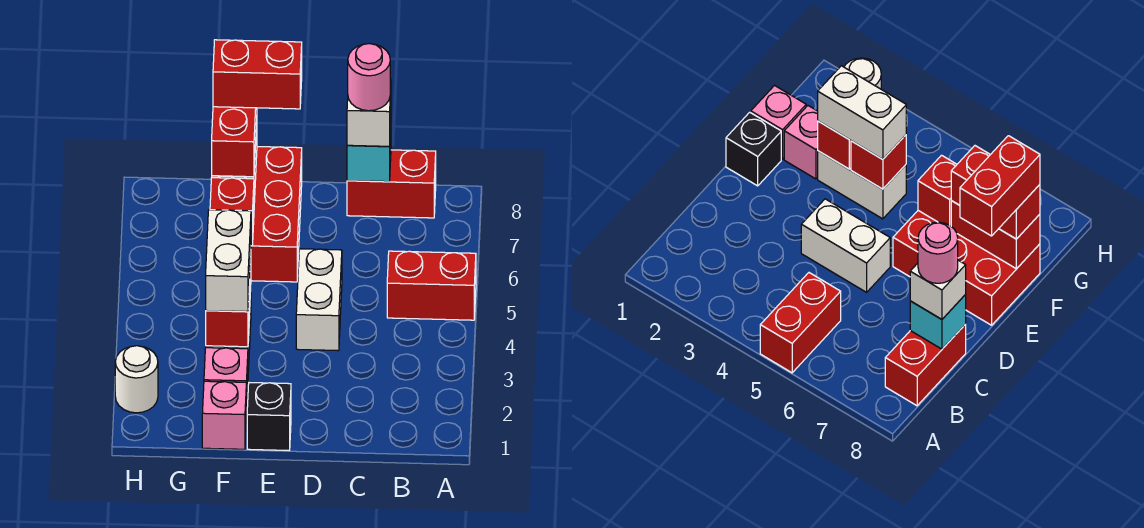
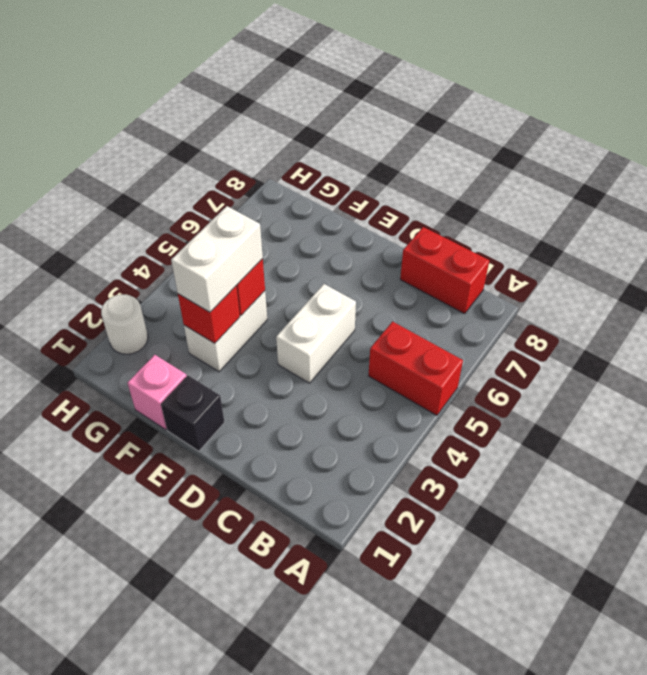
none -> red 2x3 brick [251,147,302,282]
none -> pink 1x1 brick [204,348,248,415]
none -> cyan 1x1 brick [347,127,391,182]

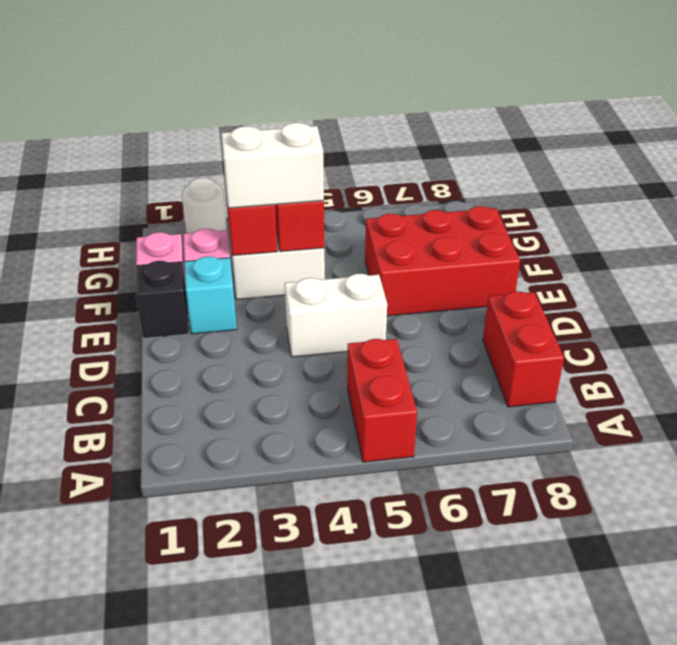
cyan 1x1 brick [185,257,237,334] -> cyan 1x1 brick moved to [347,127,391,182]
none -> red 1x1 brick [210,178,254,246]
none -> red 1x2 brick [951,201,1040,269]
none -> white 1x1 brick [347,79,391,146]

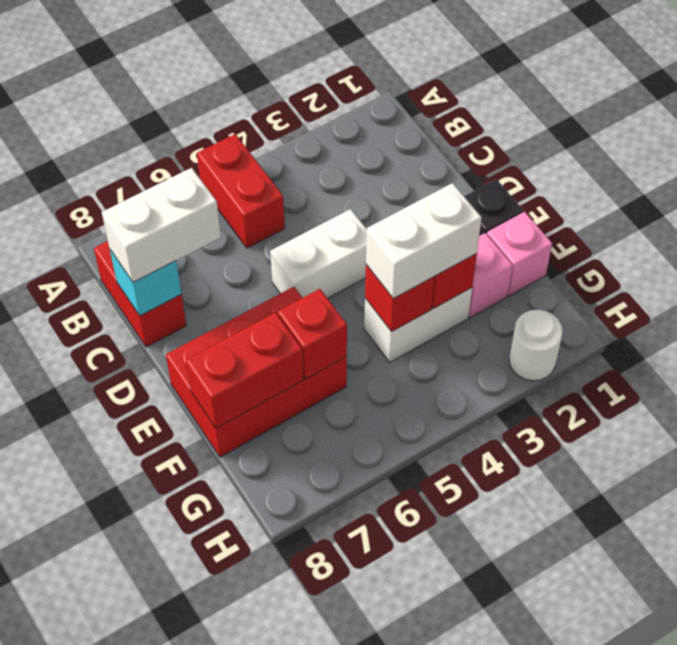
white 1x2 brick [102,168,221,282] -> white 1x1 brick [347,79,391,146]
none -> red 1x2 brick [212,107,257,177]
none -> pink 1x1 round brick [348,44,390,111]
none -> red 1x2 brick [213,40,302,109]

